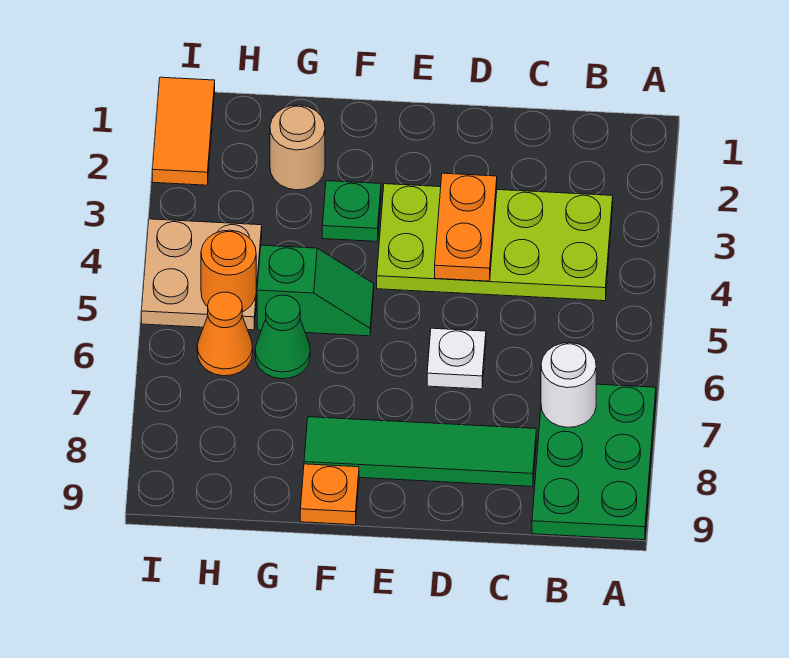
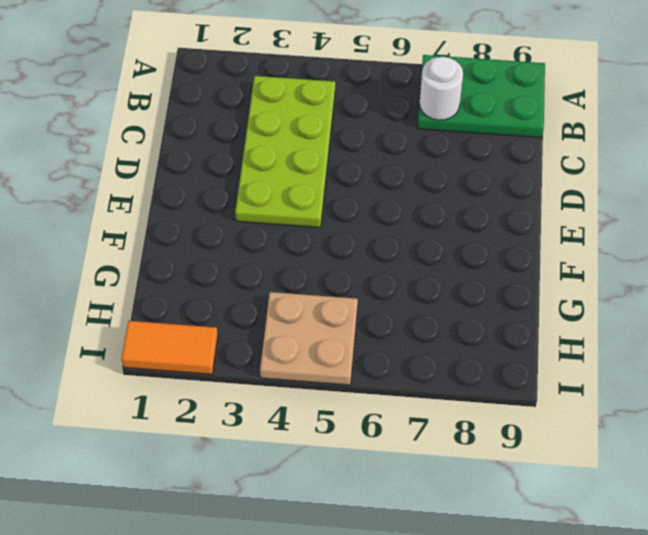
none -> green 1x4 tile [304,417,536,487]
none -> white 1x1 plate [427,328,486,389]
none -> green 1x1 plate [322,181,381,241]

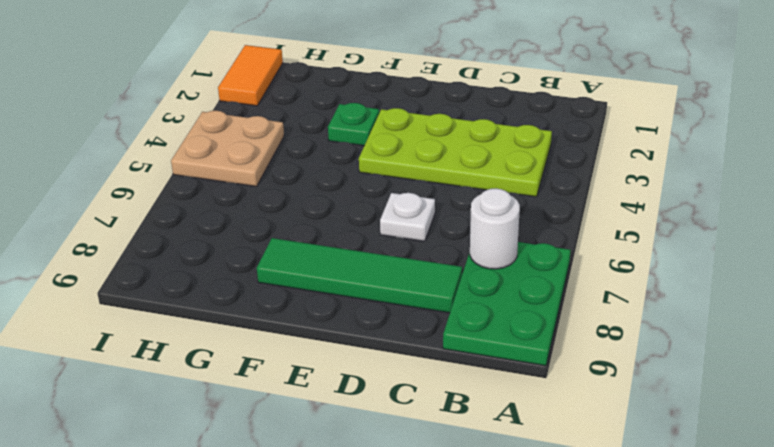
none -> green 1x2 slope [257,245,374,336]
none -> orange 1x1 plate [300,464,359,525]
none -> tan 1x1 round brick [270,105,325,190]

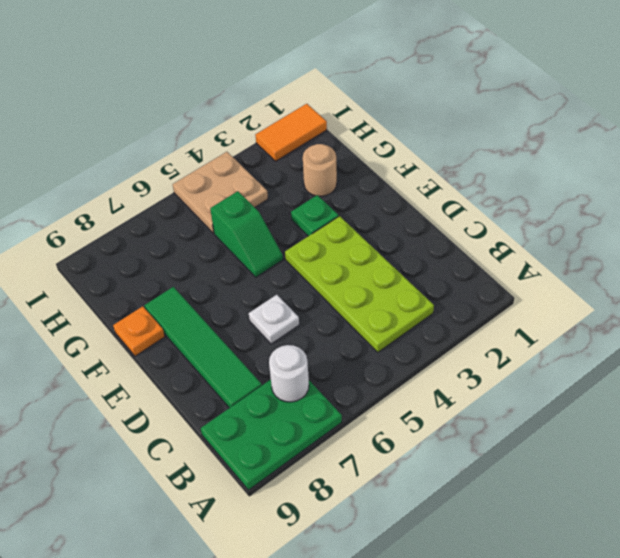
none -> green 1x1 cone [255,295,310,379]
none -> orange 1x1 cone [197,292,253,376]
none -> orange 1x2 plate [435,173,497,281]

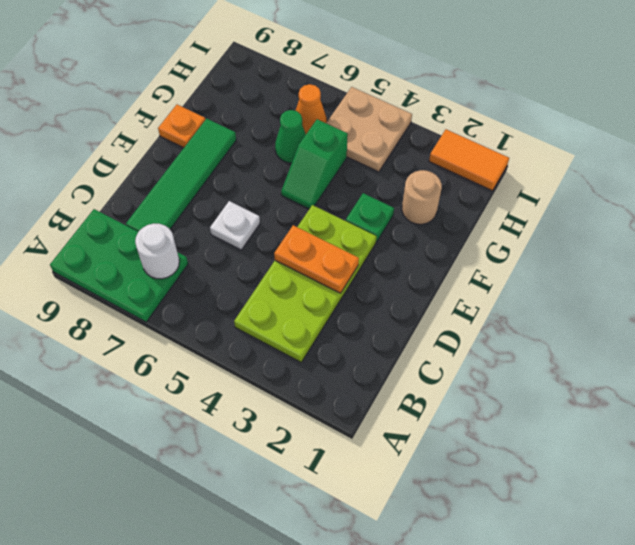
none -> orange 1x1 round brick [201,230,256,312]

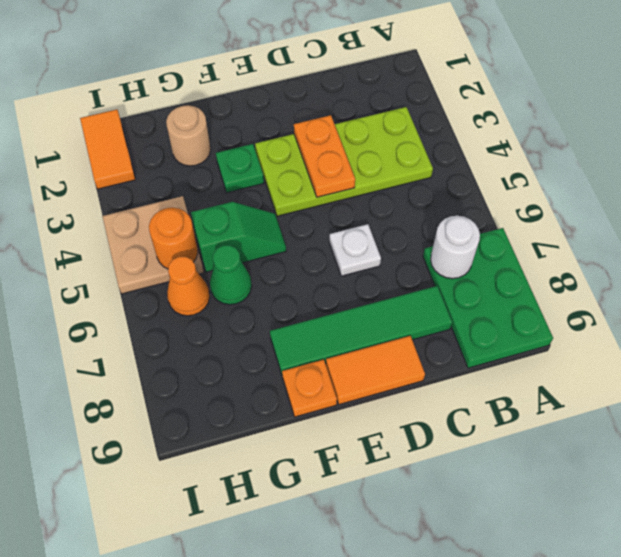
orange 1x2 tile [326,336,425,404] -> none

